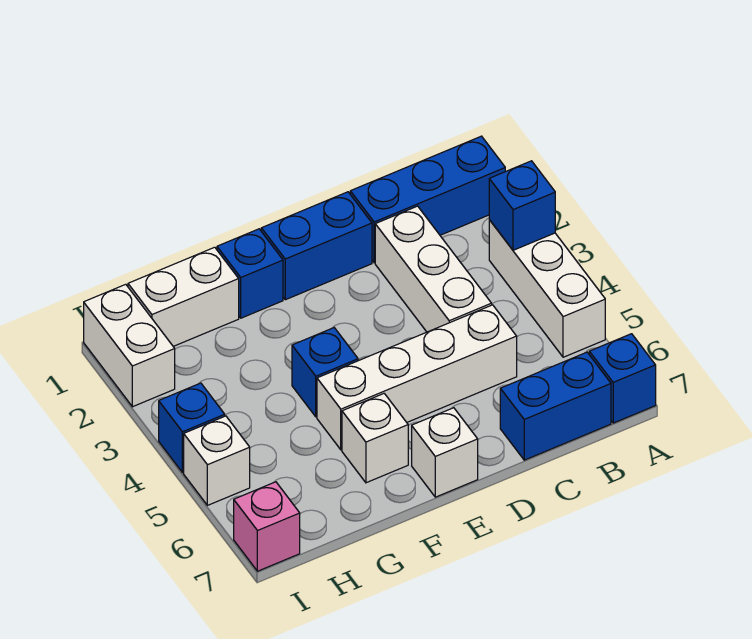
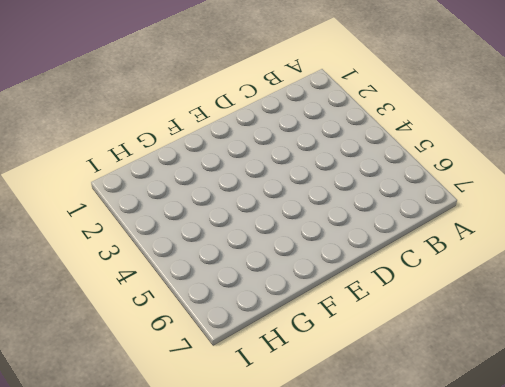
none -> blue 1x3 brick [350,136,505,263]
none -> white 1x3 brick [489,220,605,357]
none -> blue 1x1 brick [589,334,656,423]

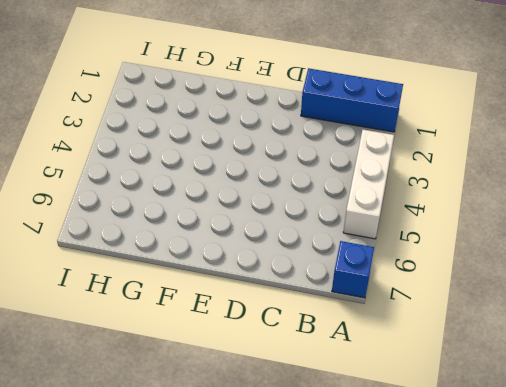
none -> blue 1x2 brick [500,352,611,460]
none -> white 1x3 brick [375,206,492,332]
none -> white 1x4 brick [317,305,517,450]

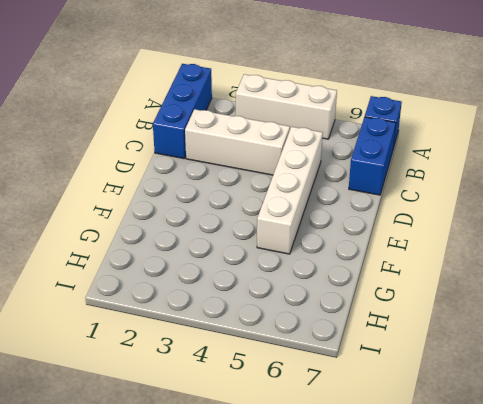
none -> blue 1x2 brick [261,192,372,300]
none -> white 1x1 brick [412,408,478,497]
none -> blue 1x1 brick [217,229,283,318]

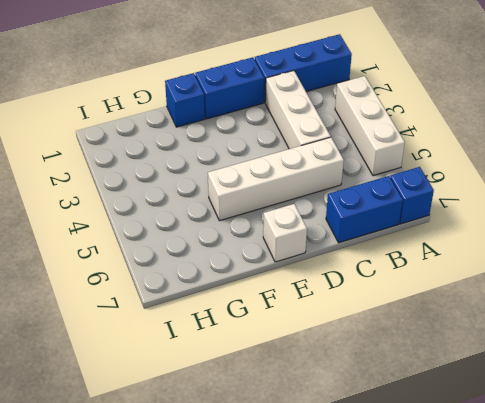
none -> blue 1x1 brick [292,328,358,417]
none -> white 1x1 brick [342,394,408,483]
none -> white 1x2 brick [128,247,239,346]

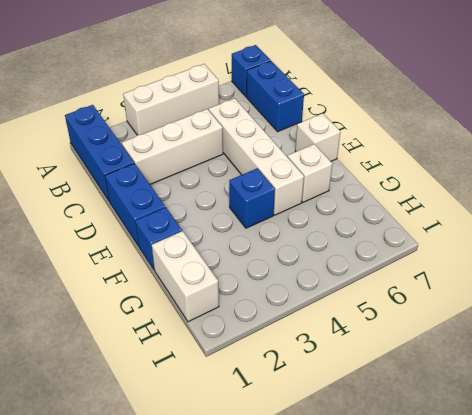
none -> white 1x2 brick [84,284,175,407]
none -> blue 1x1 brick [159,383,225,473]
none -> white 1x1 brick [184,416,250,505]

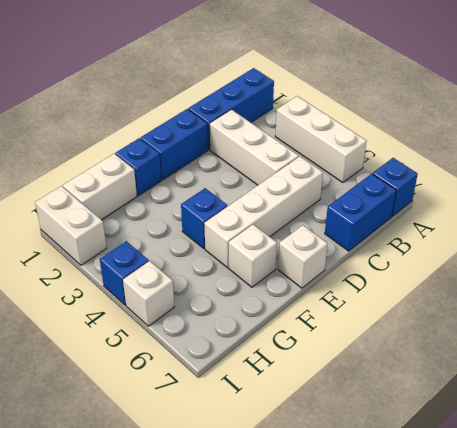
none -> pink 1x1 brick [234,482,300,571]
none -> blue 1x1 brick [489,161,555,250]

